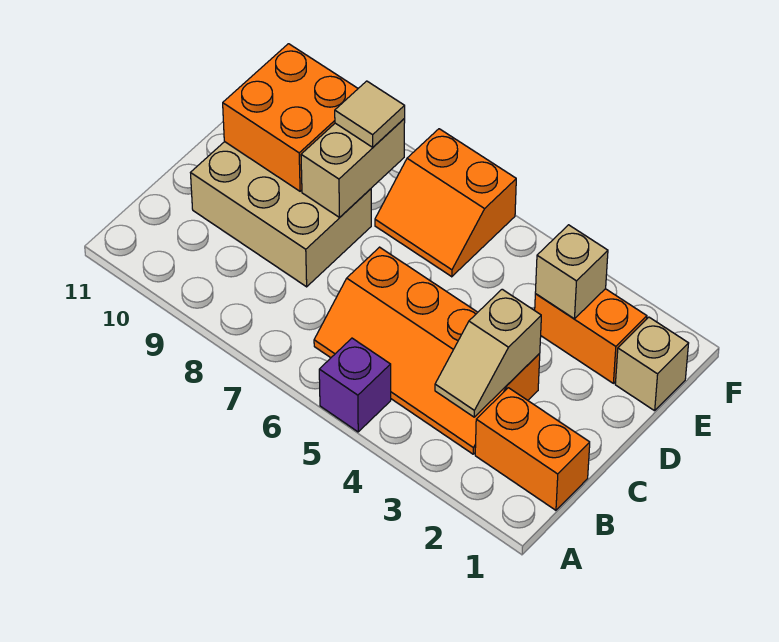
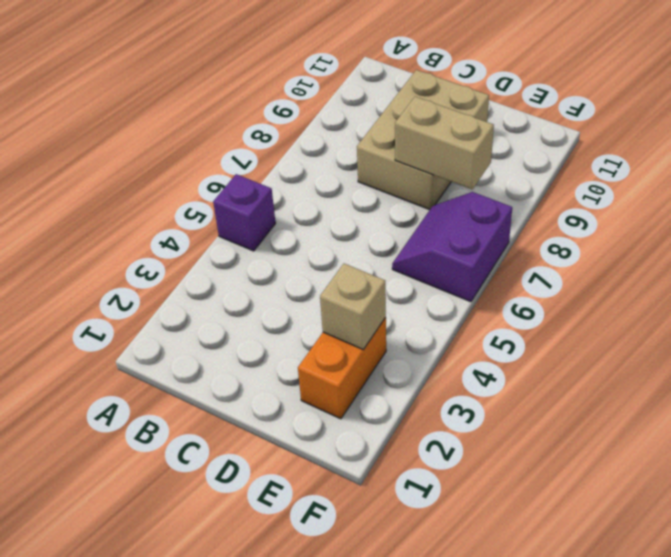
purple 2x2 slope [392,192,512,302] -> orange 2x2 slope [375,129,516,277]
none -> orange 1x2 brick [475,388,590,510]
none -> orange 2x4 slope [314,247,540,454]
none -> tan 1x1 brick [615,317,689,411]

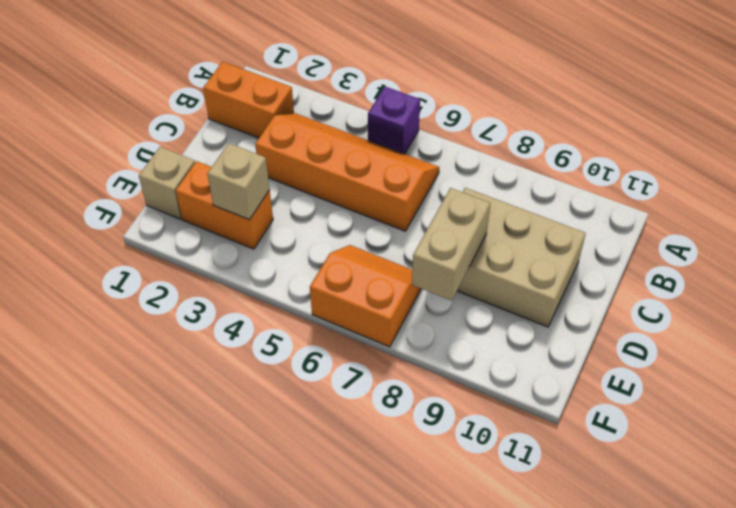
none -> tan 1x2 slope [435,289,541,417]
none -> orange 2x2 brick [223,44,358,191]
none -> tan 1x1 tile [335,81,405,147]

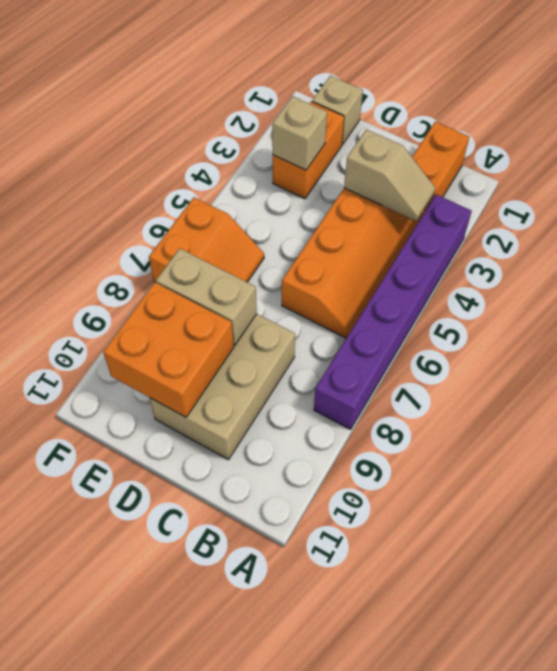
purple 1x6 brick [314,195,472,429] -> purple 1x1 brick [319,338,391,432]
none -> tan 1x1 tile [335,81,405,147]

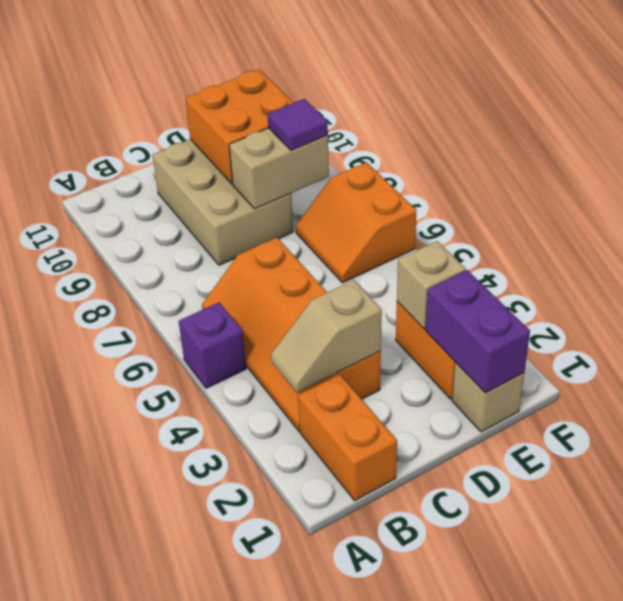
purple 1x2 brick [425,270,530,393] -> none
purple 1x1 tile [268,99,328,150] -> tan 1x1 tile [335,81,405,147]

